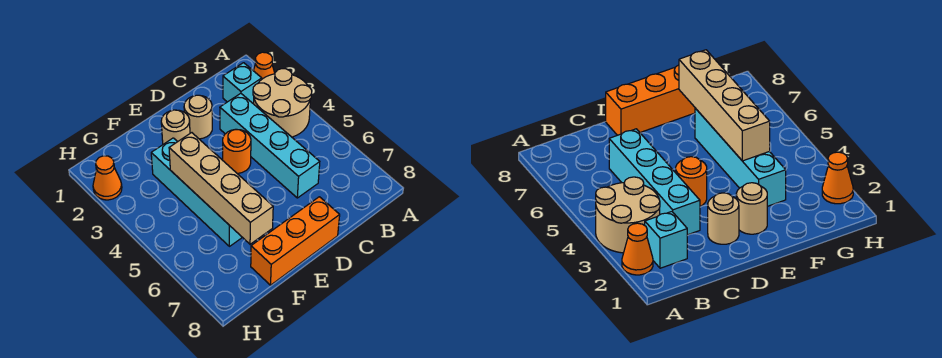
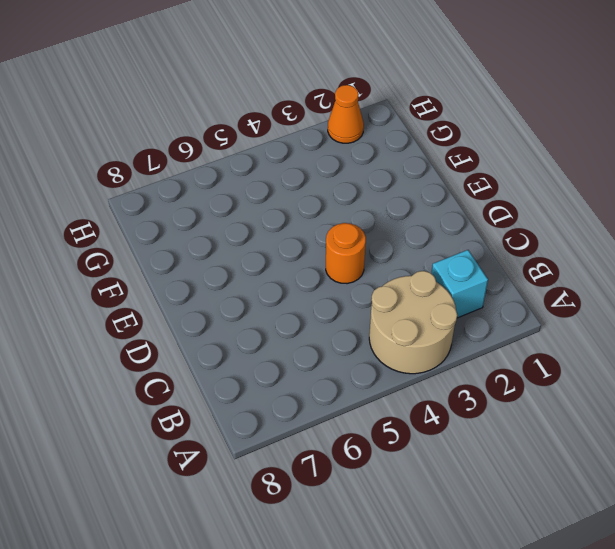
none -> orange 1x1 cone [253,52,275,79]
none -> cyan 1x4 brick [220,93,320,198]

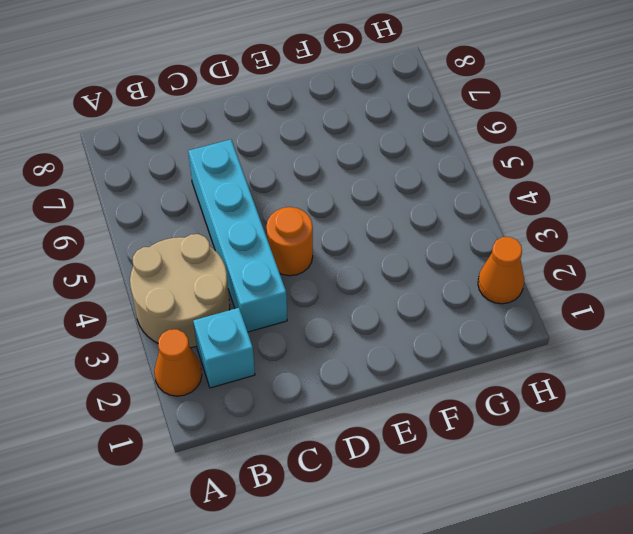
none -> tan 1x1 round brick [184,95,212,139]
none -> orange 1x3 brick [251,197,340,285]

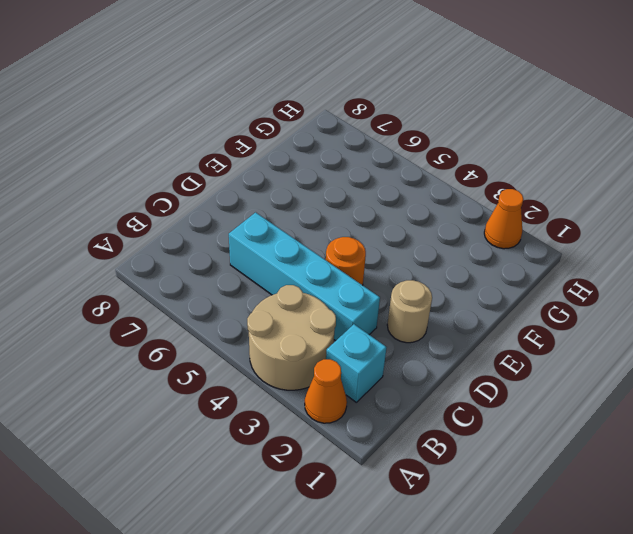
none -> orange 1x3 brick [251,197,340,285]
none -> tan 1x1 round brick [161,110,190,144]

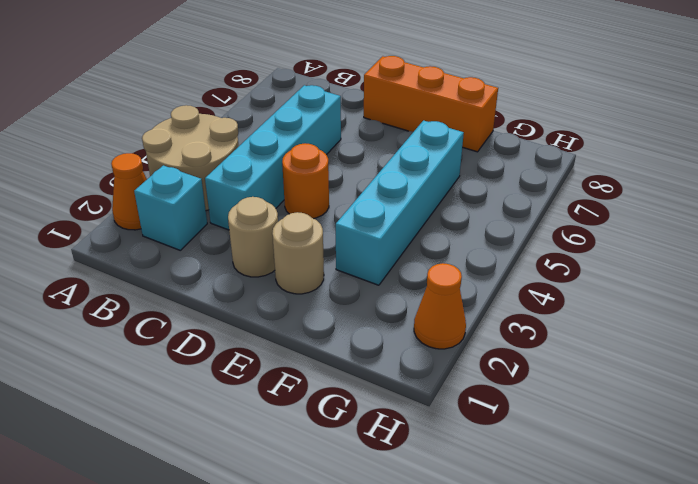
none -> tan 1x4 brick [169,133,273,244]

